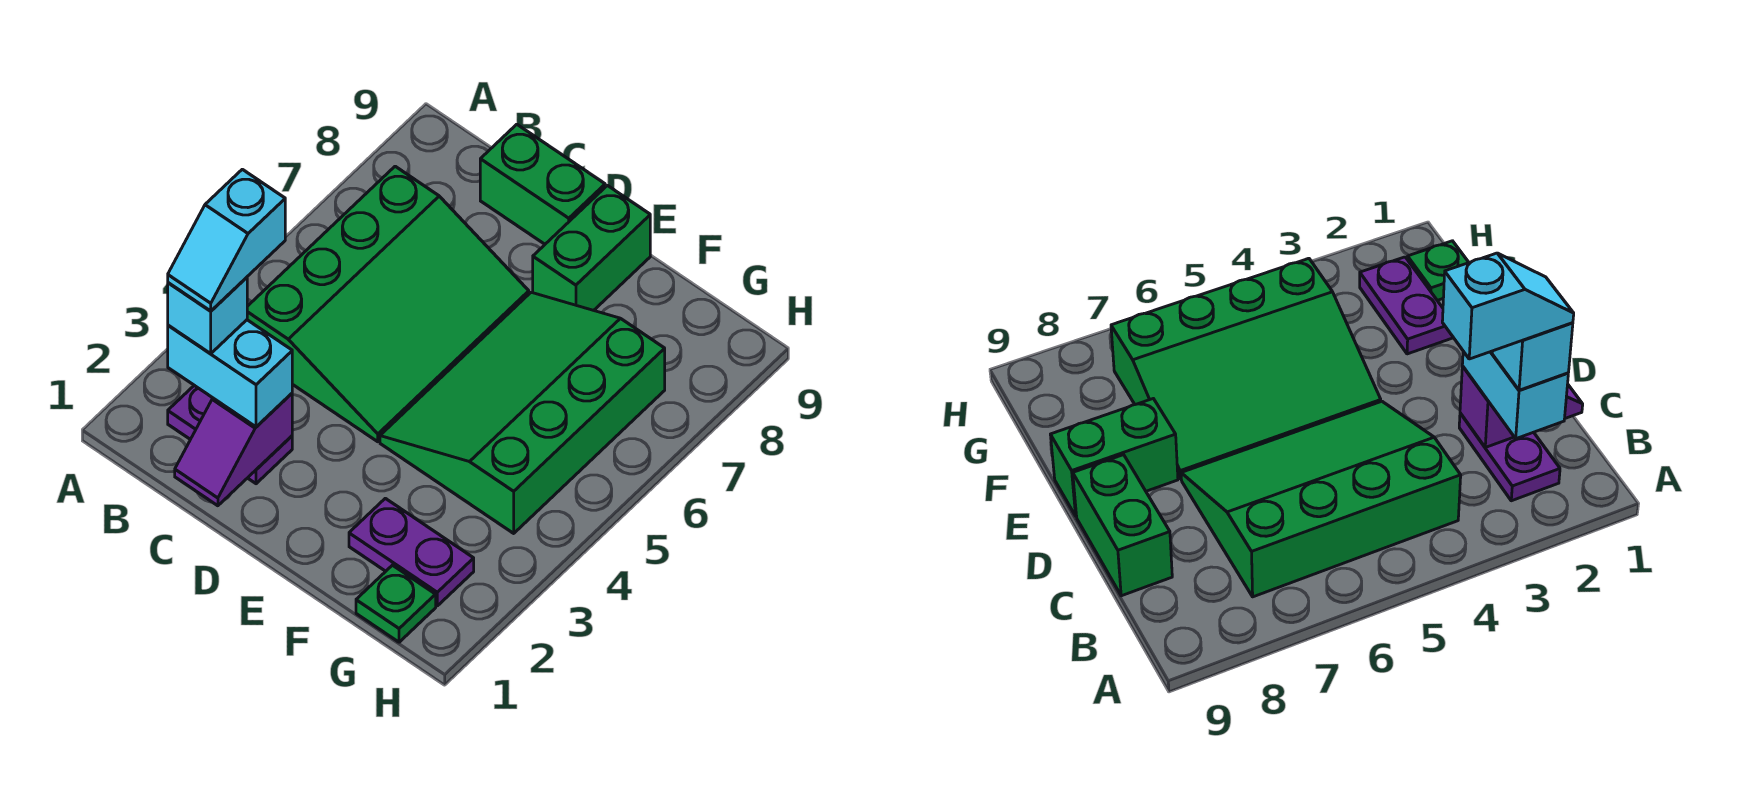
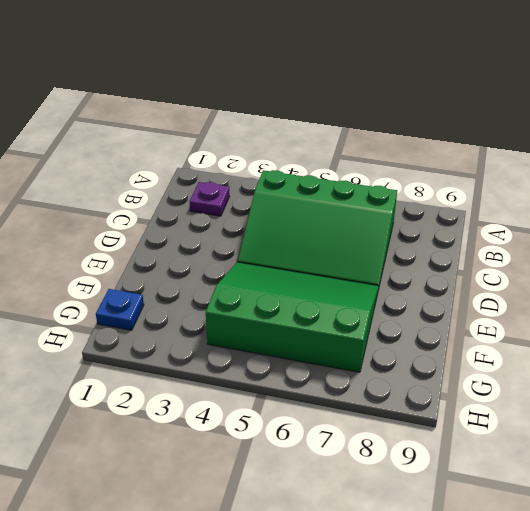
purple 1x1 plate [190,182,230,216] -> purple 1x2 plate [168,385,292,484]
blue 1x1 plate [96,289,144,330] -> green 1x1 plate [356,565,436,642]
none -> green 1x2 brick [480,124,605,244]
none -> green 1x2 brick [533,186,650,310]

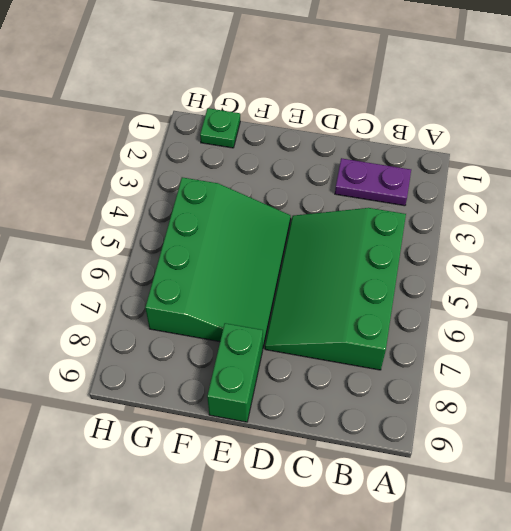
none -> green 1x2 brick [480,124,605,244]
none -> purple 1x2 plate [349,498,474,606]

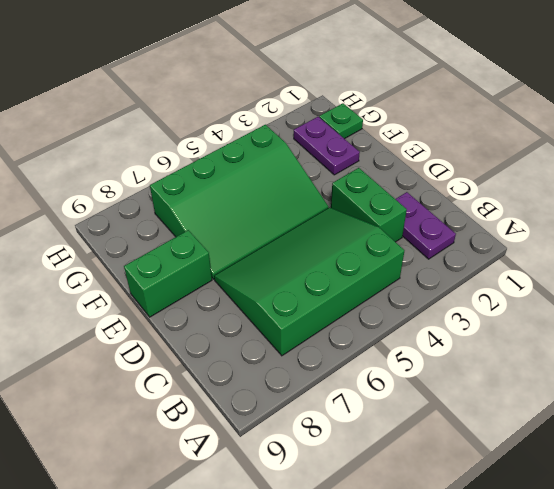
green 1x2 brick [331,168,407,242] -> green 1x2 brick moved to [480,124,605,244]
none -> purple 1x2 slope [175,394,292,506]
none -> cyan 1x2 brick [168,320,292,427]

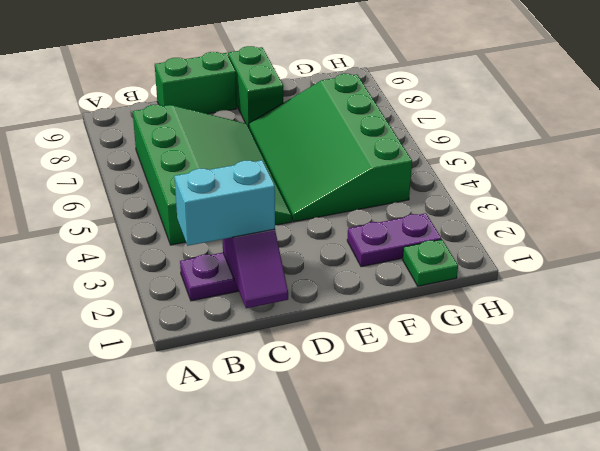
none -> cyan 1x1 brick [168,277,247,354]
none -> cyan 1x2 slope [168,169,285,311]

